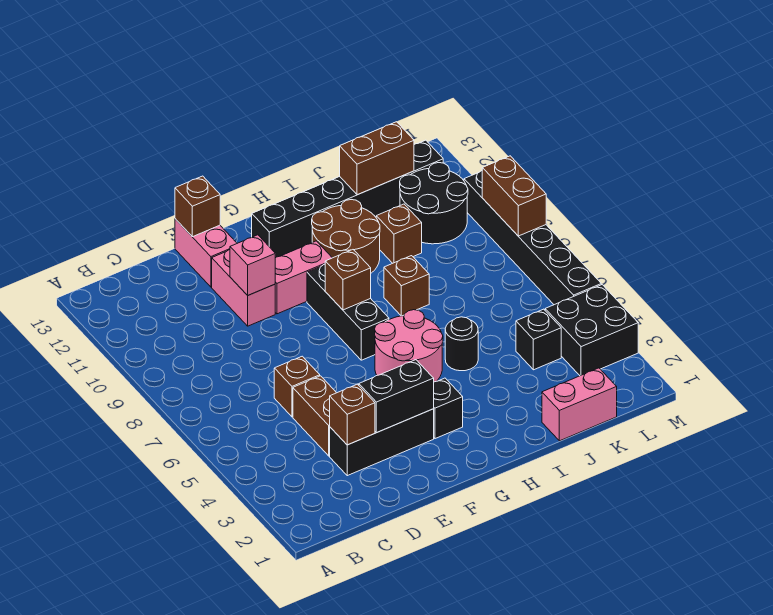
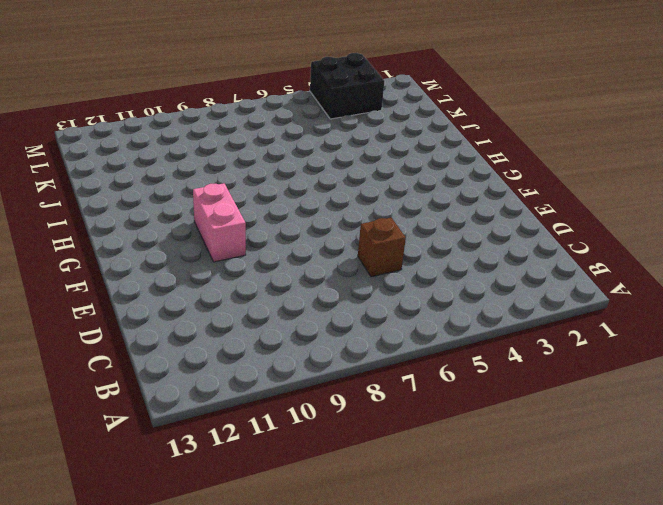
none -> black 1x3 brick [330,409,434,476]
none -> brown 1x2 brick [293,376,336,456]
none -> pink 1x2 brick [212,250,275,326]

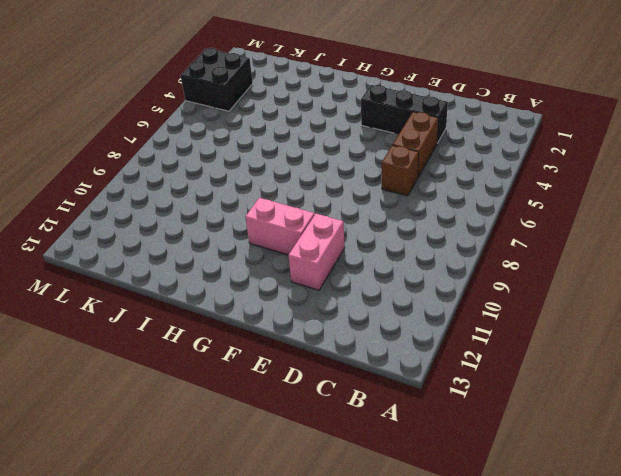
none -> pink 1x2 brick [175,219,237,287]
none -> black 1x1 brick [434,378,463,439]
none -> pink 2x2 round brick [375,310,443,382]

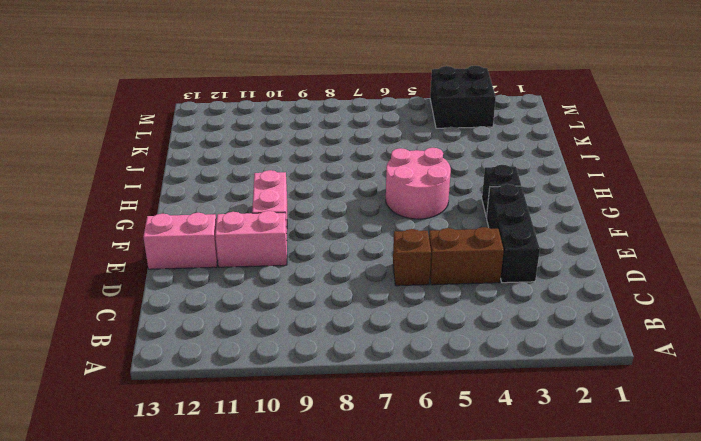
none -> black 1x3 brick [307,264,389,360]
none -> black 1x6 brick [252,140,443,258]
none -> brown 2x2 round brick [312,200,380,273]

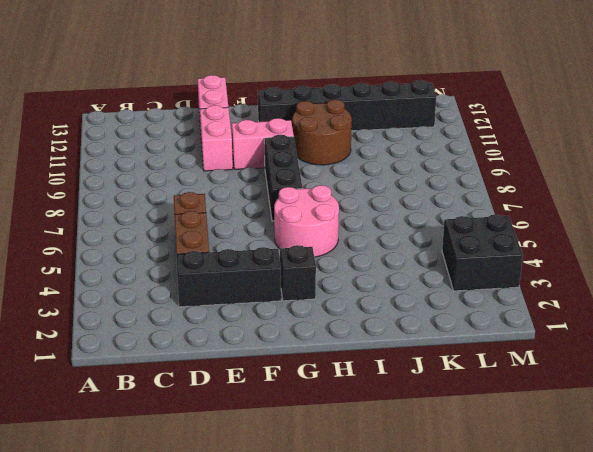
none -> black 1x1 round brick [445,317,478,371]
none -> brown 1x1 brick [384,256,429,316]
none -> pink 1x2 brick [542,368,617,441]

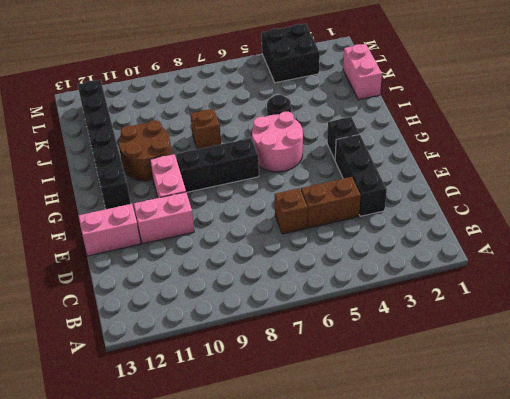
none -> brown 1x1 brick [376,204,422,263]
none -> black 1x1 brick [516,309,561,370]
none -> black 2x2 round brick [400,163,468,244]

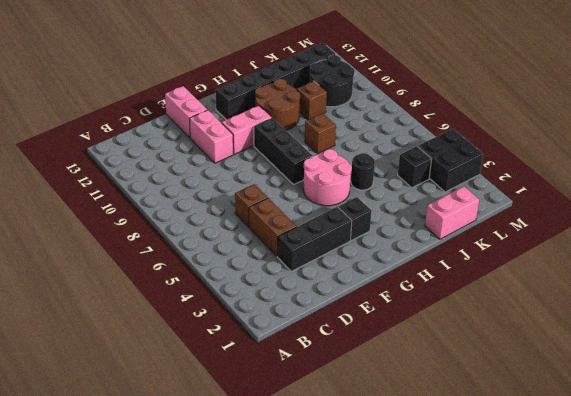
none -> black 1x6 brick [464,171,601,305]
none -> brown 1x1 brick [330,384,375,445]
none -> black 1x2 brick [359,360,434,433]

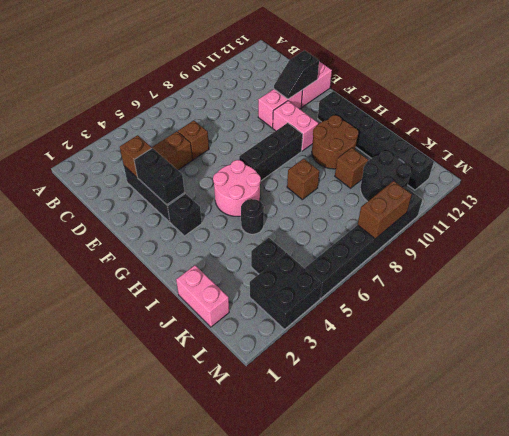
black 1x2 slope [274,50,319,99] -> none
none -> pink 1x1 brick [230,235,275,295]
none -> brown 1x1 brick [175,176,220,237]
none -> brown 1x1 brick [325,250,371,310]

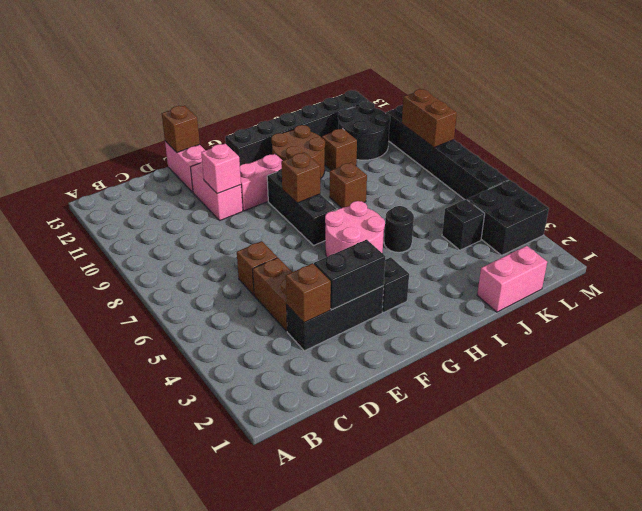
none -> brown 1x2 brick [340,122,414,195]

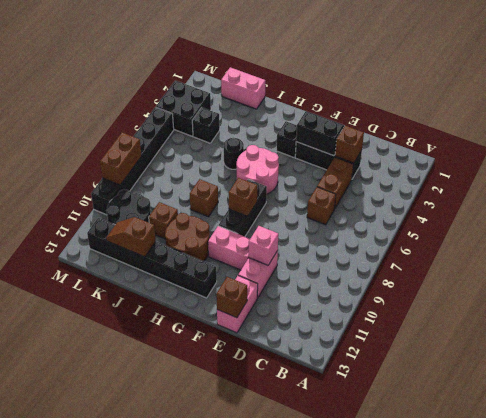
brown 1x2 slope [106,217,156,257] -> brown 1x2 brick [340,122,414,195]

